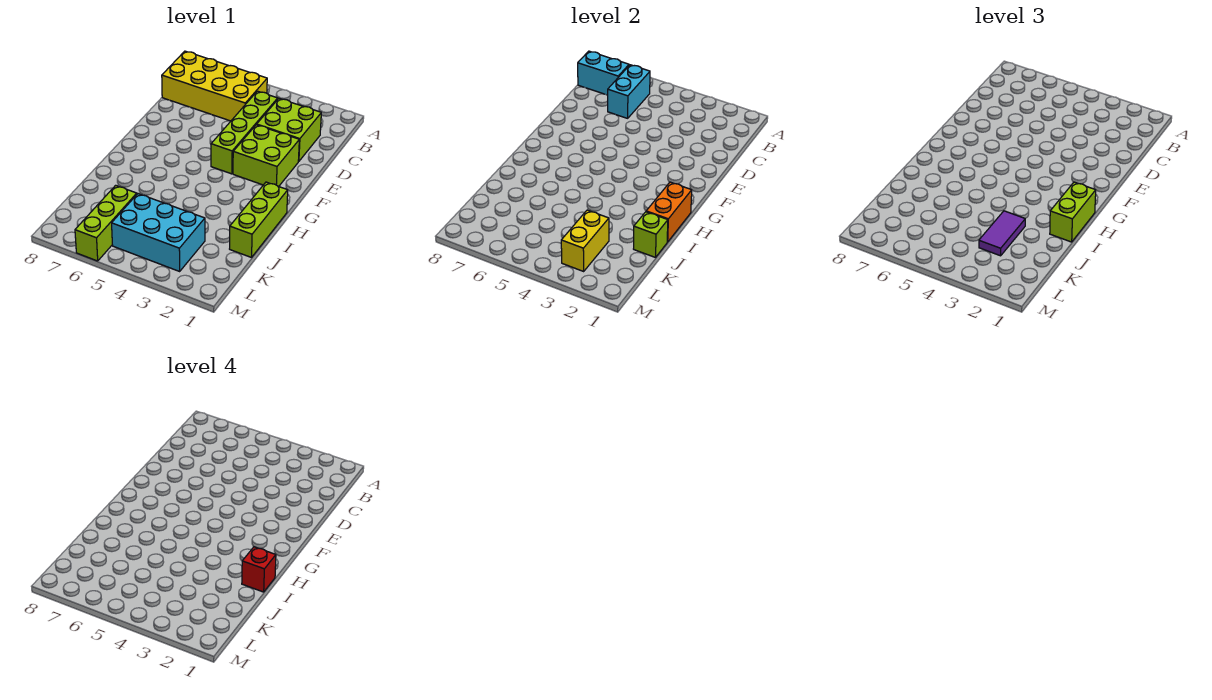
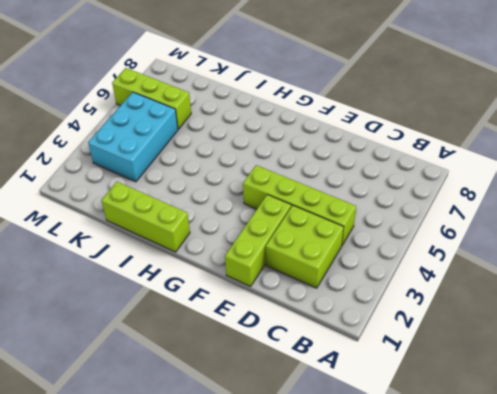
lime 1x3 brick [225,195,291,286] -> lime 2x2 brick [233,125,299,186]
none -> yellow 2x4 brick [162,51,267,121]
none -> cyan 1x2 brick [607,65,650,118]
none -> cyan 1x2 brick [578,51,629,95]

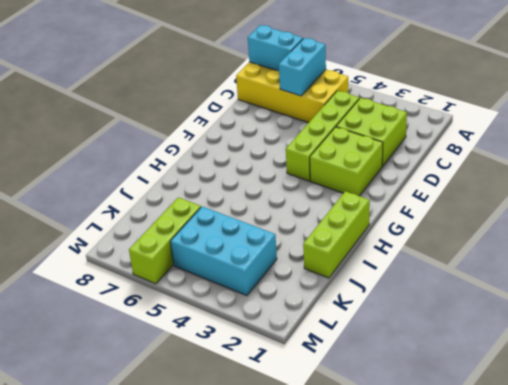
none -> orange 1x2 brick [646,182,692,242]
none -> lime 1x1 brick [634,212,668,257]
none -> yellow 1x2 brick [561,210,609,271]

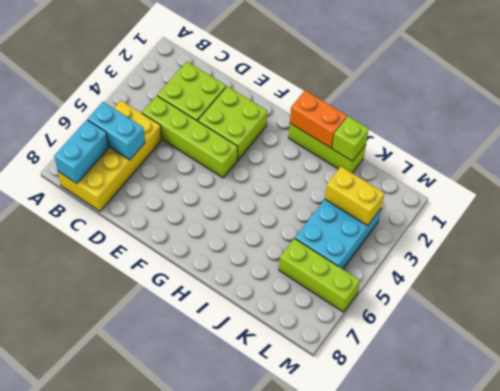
none -> lime 1x2 brick [1050,182,1096,242]
none -> purple 1x2 tile [979,211,1025,256]
none -> red 1x1 brick [242,547,276,592]

